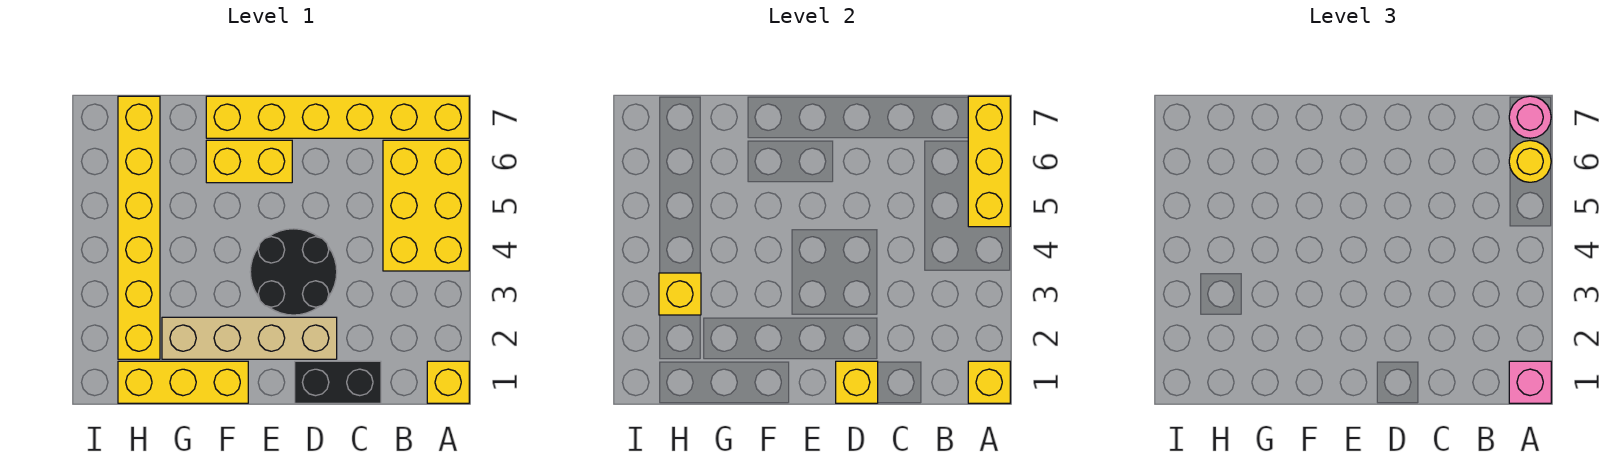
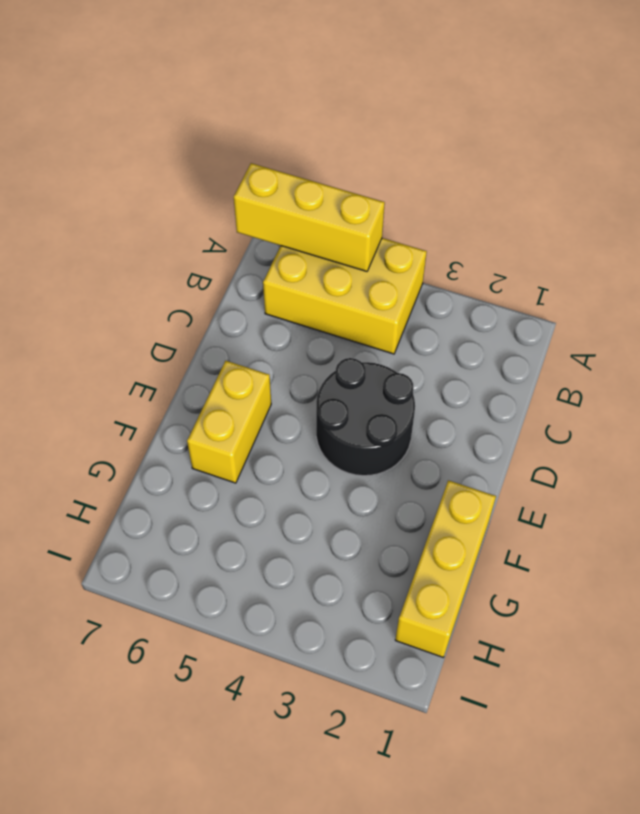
none -> yellow 1x1 brick [427,361,469,403]
none -> yellow 1x6 brick [206,96,469,138]
none -> black 1x2 brick [295,361,381,403]

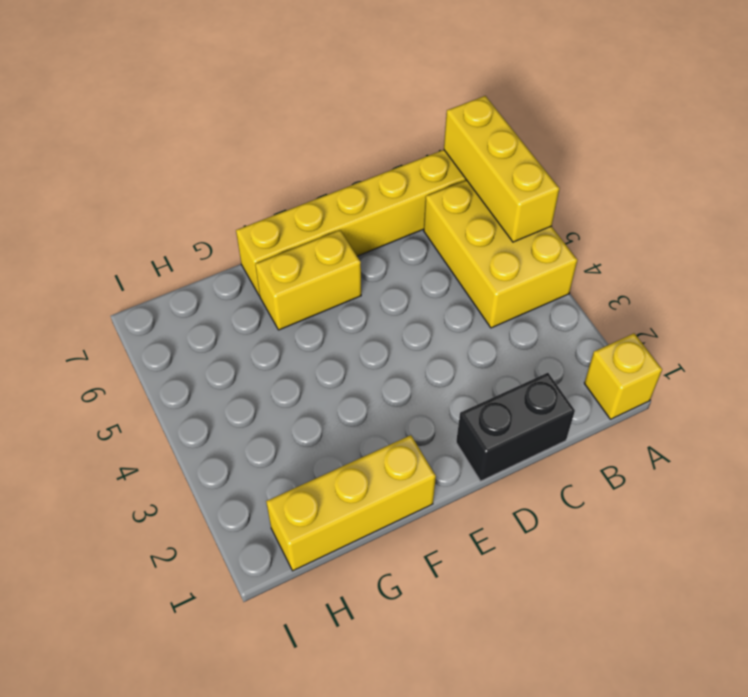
none -> tan 1x4 brick [162,317,337,359]
none -> black 2x2 round brick [250,229,337,315]
none -> yellow 1x6 brick [118,96,160,359]

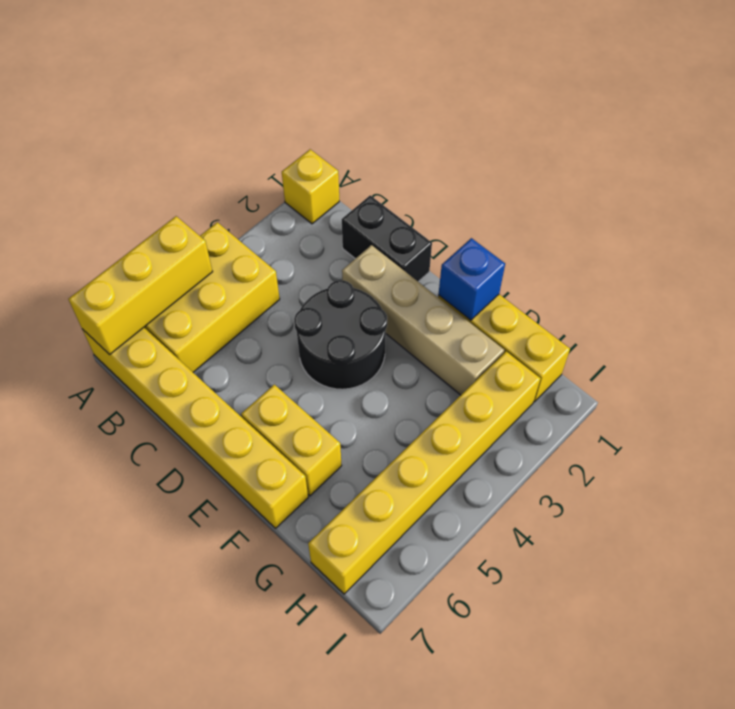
blue 1x1 brick [438,238,505,320] -> none
none -> yellow 1x1 brick [968,361,1010,403]
none -> yellow 1x1 brick [836,361,878,403]
none -> yellow 1x1 brick [659,273,701,315]

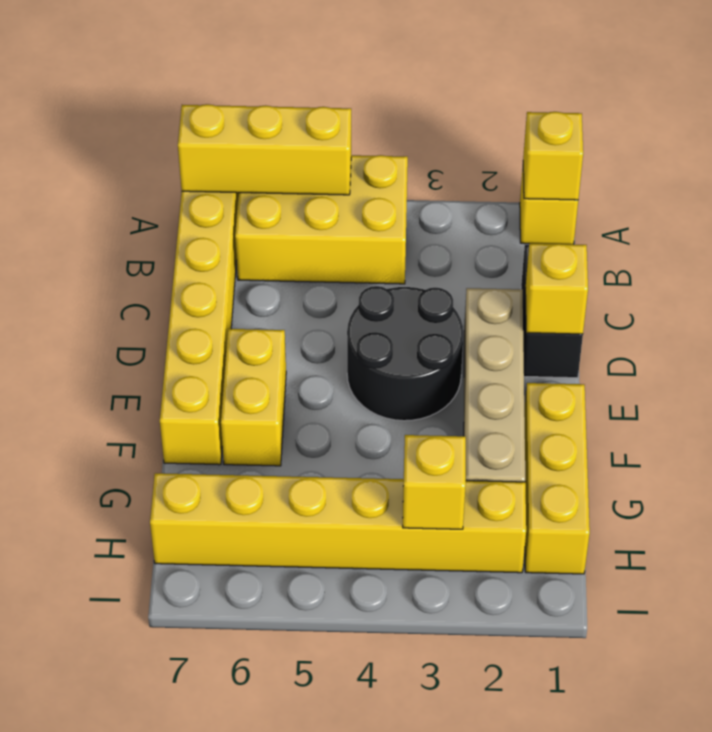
none -> pink 1x1 brick [1509,361,1551,403]
none -> yellow 1x1 round brick [1509,140,1551,182]
none -> pink 1x1 round brick [1509,96,1551,138]

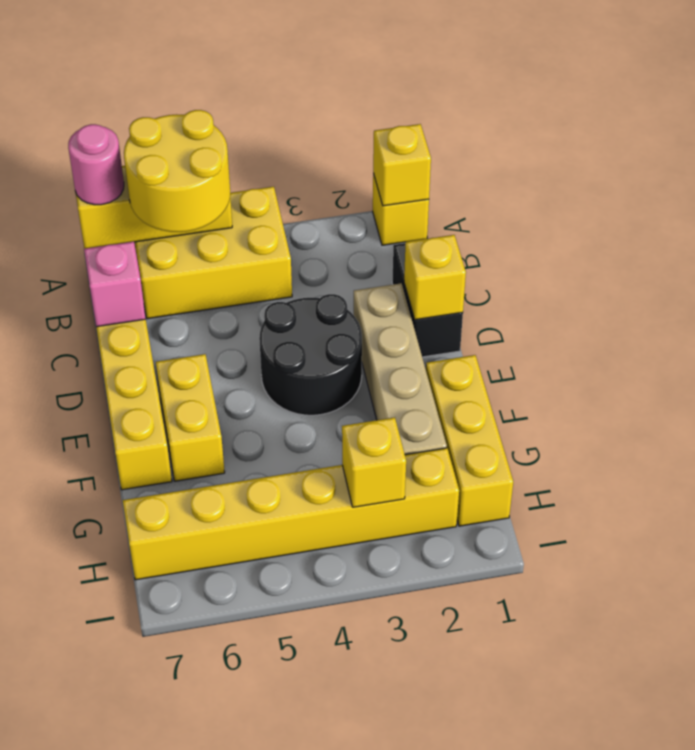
yellow 2x2 round brick [124,110,230,232] -> yellow 1x1 round brick [1509,140,1551,182]
pink 1x1 brick [84,242,146,327] -> pink 1x1 brick moved to [1509,361,1551,403]

